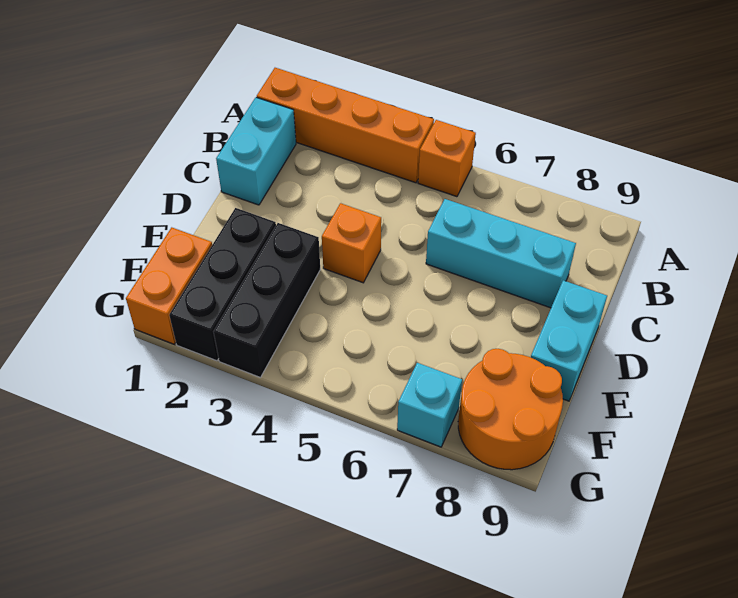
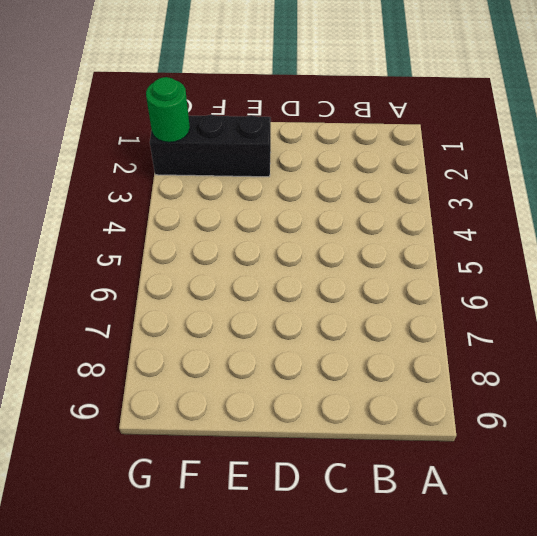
green 1x1 round brick [146,77,190,142] -> none
none -> orange 1x4 brick [257,68,434,183]
none -> orange 1x1 brick [418,120,476,197]

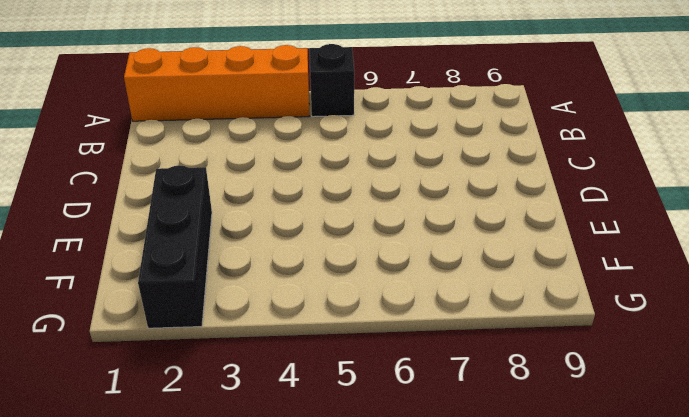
black 1x1 brick [310,44,354,117] -> orange 1x1 brick [418,120,476,197]
none -> cyan 1x2 brick [216,97,296,205]
none -> cyan 1x3 brick [426,199,576,308]

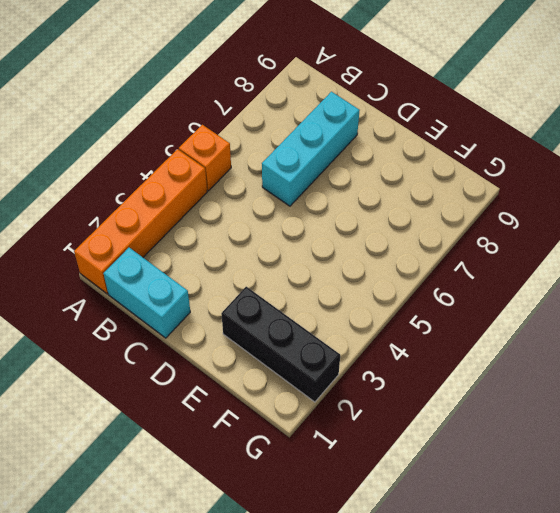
none -> orange 1x1 brick [322,203,381,283]
none -> cyan 1x2 brick [531,280,607,401]

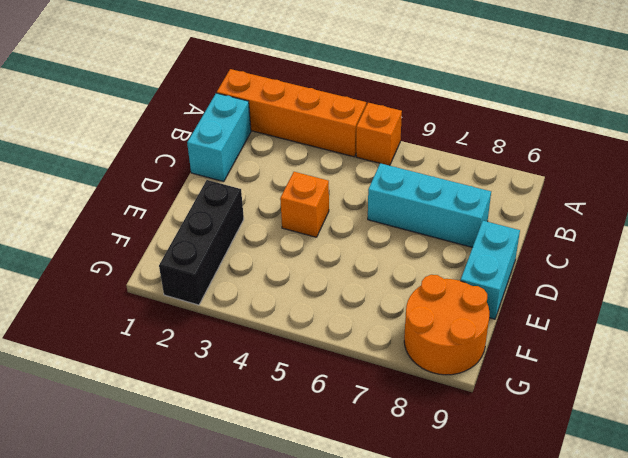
none -> black 1x3 brick [214,223,320,377]
none -> orange 1x2 brick [126,227,212,344]

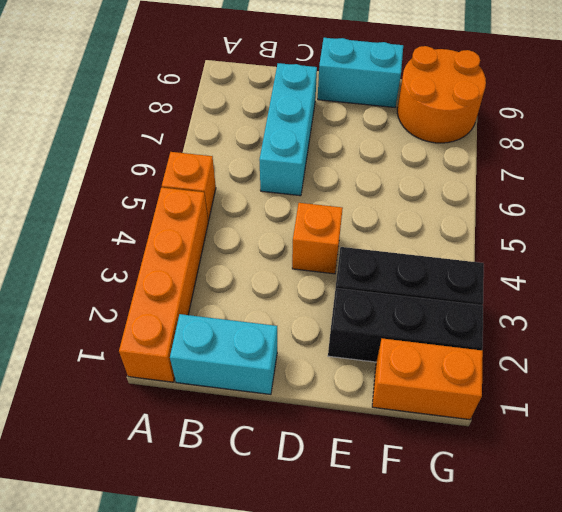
none -> cyan 1x1 brick [397,363,462,447]

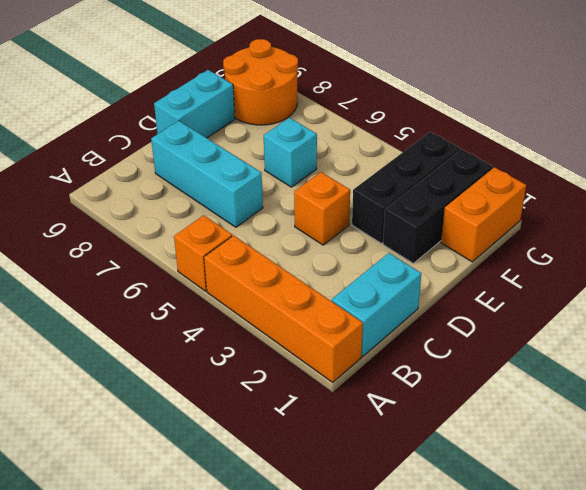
cyan 1x1 brick [264,118,317,187] -> cyan 1x1 brick moved to [397,363,462,447]

